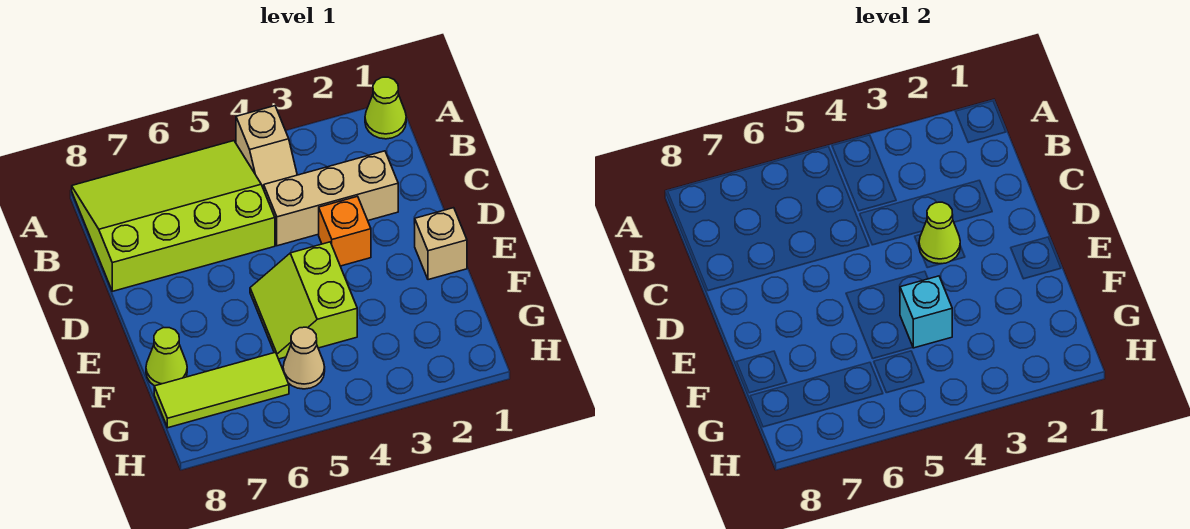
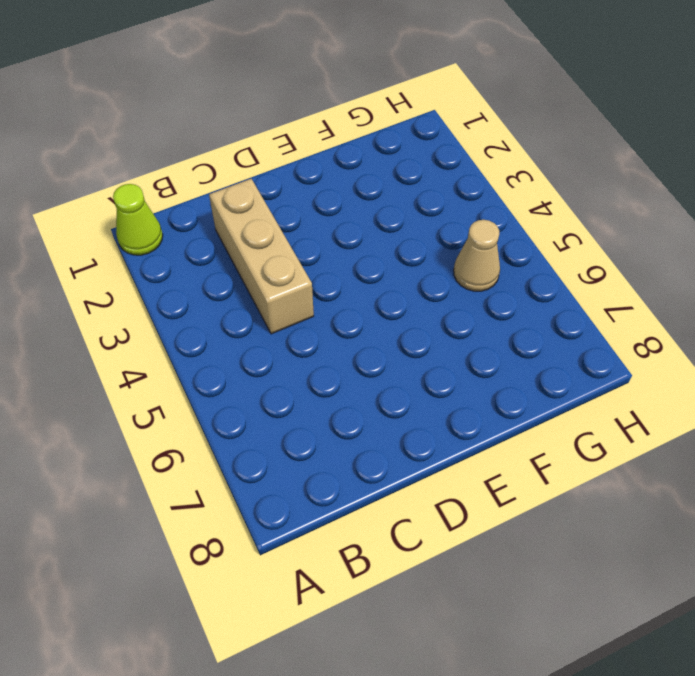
none -> tan 1x2 slope [236,106,297,189]
none -> lime 3x4 slope [72,141,275,291]
none -> orange 1x1 brick [319,196,371,266]

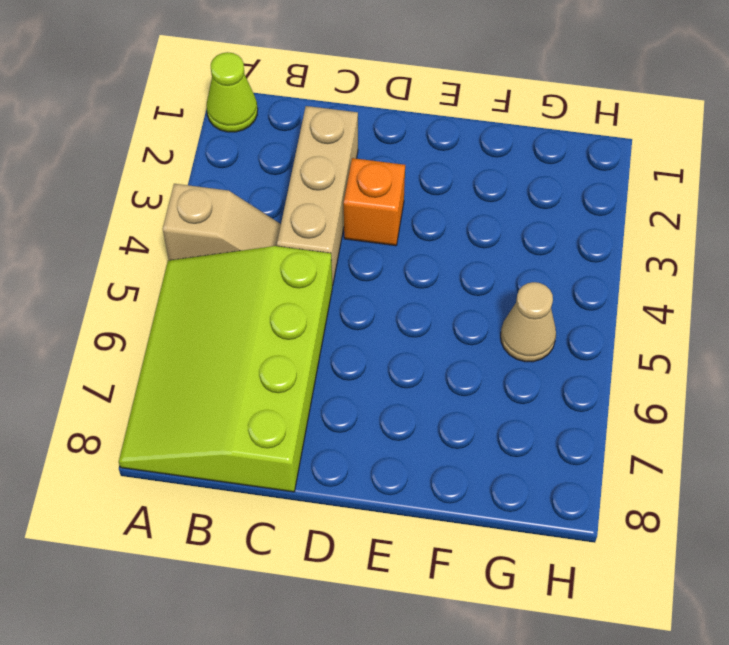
none -> tan 1x1 brick [414,208,467,280]
none -> lime 2x2 slope [250,242,357,359]
none -> lime 1x1 cone [146,328,187,386]

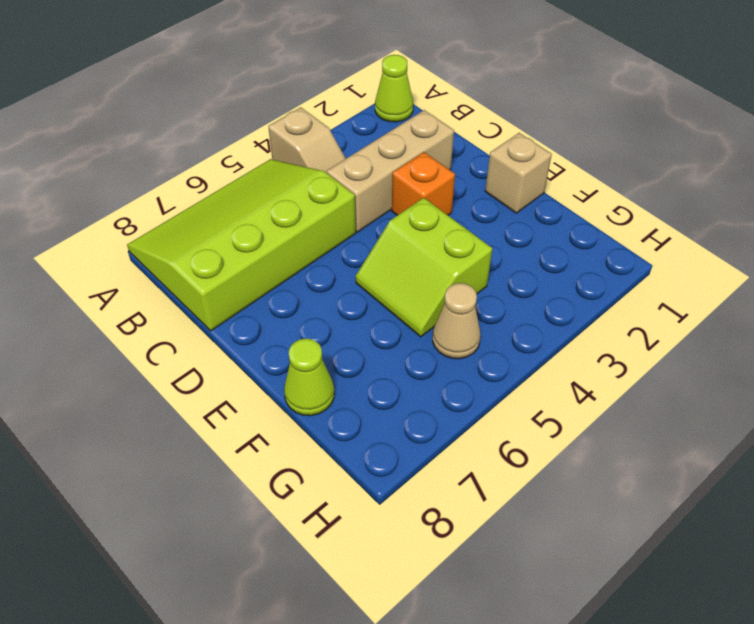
none -> lime 1x3 tile [154,352,289,428]
none -> lime 1x1 cone [919,202,960,264]
none -> cyan 1x1 brick [900,276,952,348]

